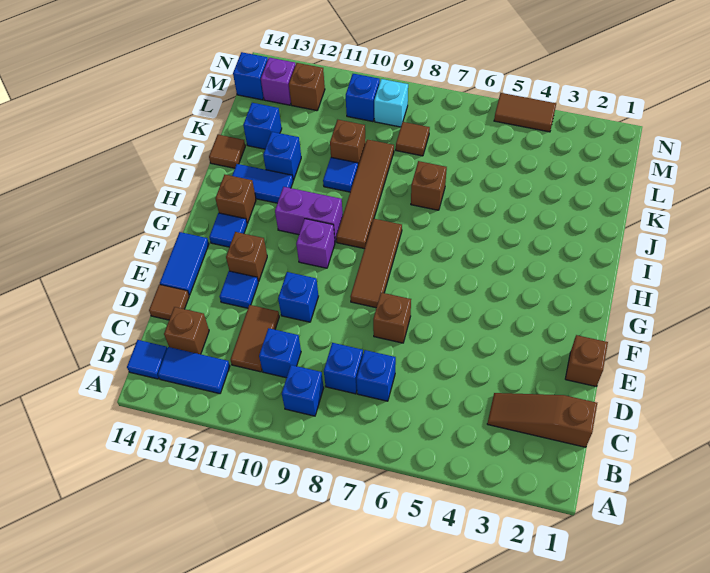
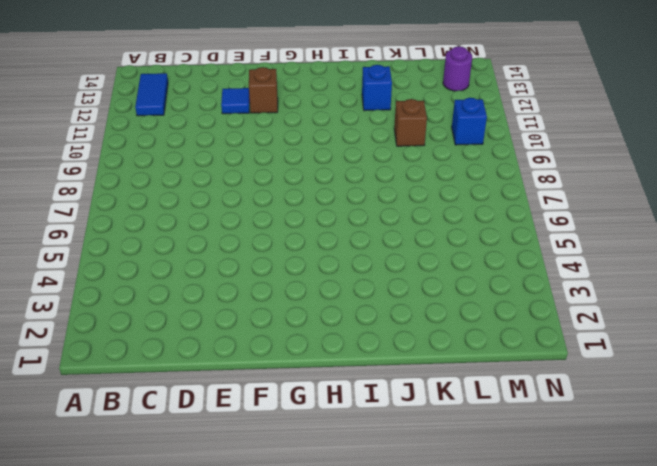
purple 1x1 round brick [443,46,472,91] -> purple 1x1 brick [261,58,296,105]
none -> blue 1x1 brick [282,365,324,416]
none -> blue 1x1 tile [127,340,167,379]
none -> brown 1x3 slope [487,393,597,447]
none -> blue 1x1 brick [356,350,396,401]

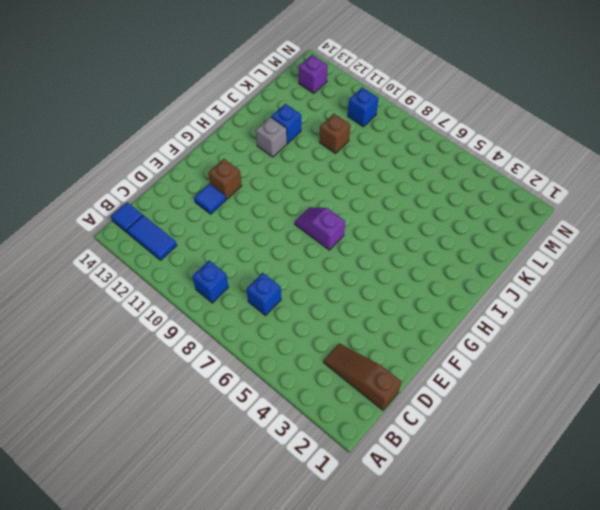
purple 1x2 slope [295,207,345,250] -> brown 1x3 tile [350,219,402,308]
grey 1x1 brick [256,117,287,157] -> blue 1x2 tile [232,164,293,203]
none -> blue 1x1 brick [324,343,363,394]
none -> blue 1x1 brick [259,328,301,378]
none -> brown 1x2 tile [230,305,279,372]
none -> brown 1x1 brick [164,307,209,354]

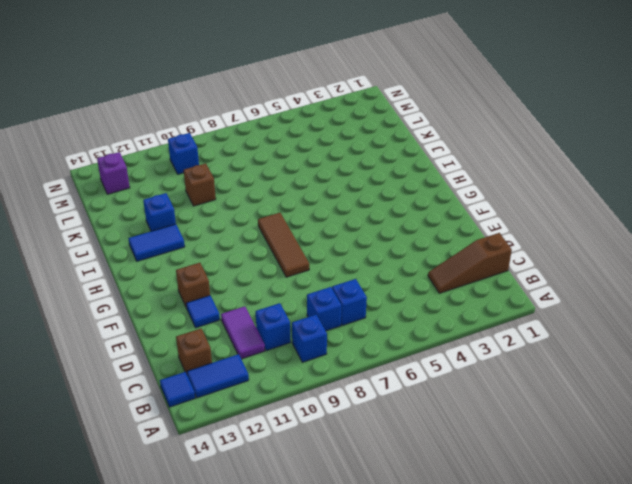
purple 1x2 tile [221,306,265,359] -> brown 1x2 tile [230,305,279,372]
none -> brown 1x1 tile [149,285,189,320]
none -> brown 1x1 brick [565,335,608,386]
none -> brown 1x1 brick [373,293,411,343]
none -> blue 1x1 brick [278,272,318,322]

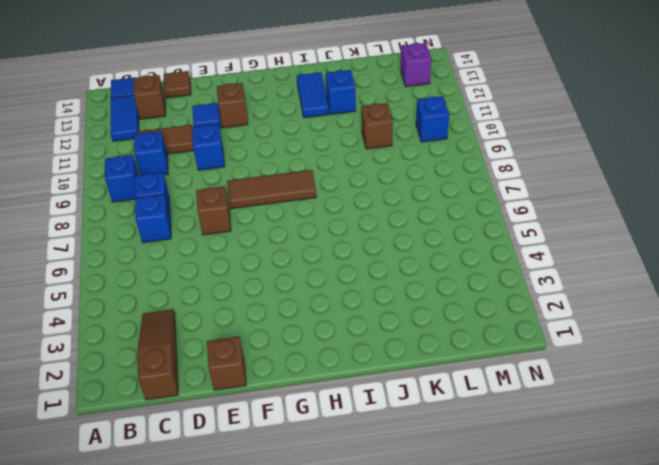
none -> blue 1x2 tile [160,232,209,295]
none -> purple 1x1 brick [296,219,335,268]
none -> blue 1x1 tile [209,213,247,247]
none -> brown 1x4 tile [336,139,394,249]

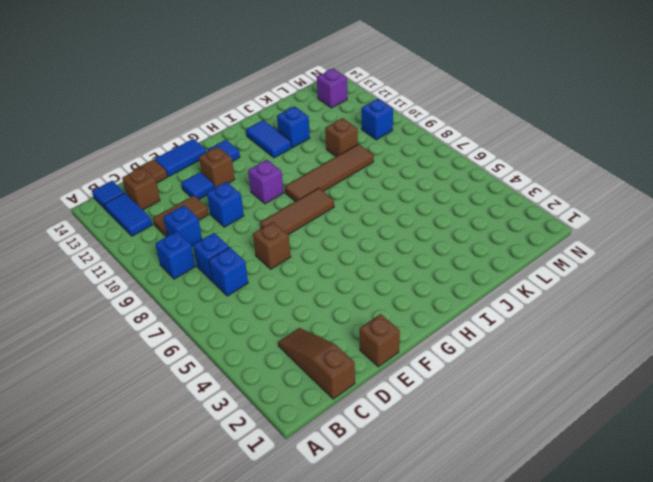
none -> purple 1x2 brick [275,187,343,242]
none -> brown 1x1 brick [216,175,256,224]
none -> brown 1x1 brick [411,161,447,210]
none -> blue 1x1 tile [323,157,358,192]

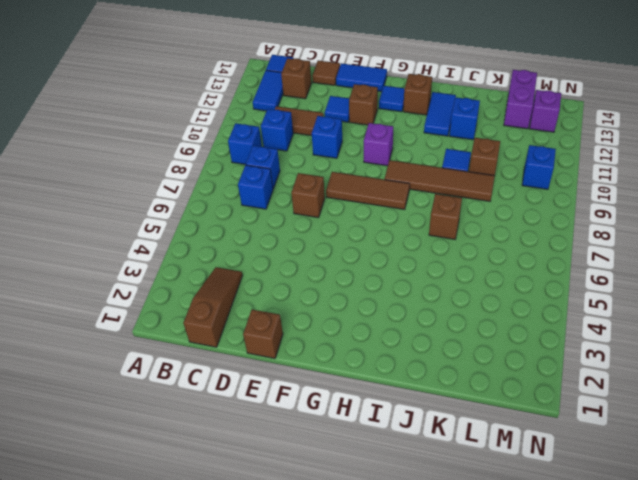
purple 1x2 brick [504,70,537,129] -> purple 1x2 brick moved to [275,187,343,242]
none -> brown 1x1 tile [209,135,245,168]
none -> blue 1x1 brick [243,103,282,149]
none -> brown 1x1 tile [396,122,430,156]
none -> cyan 1x1 brick [374,79,408,127]

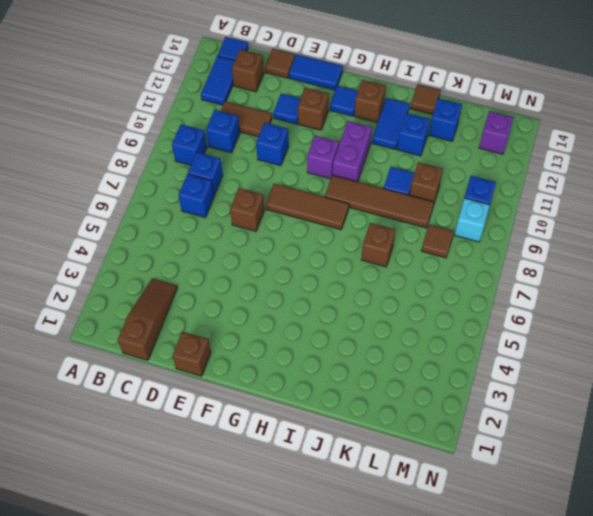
none -> brown 1x1 brick [289,63,325,111]
none -> blue 1x1 brick [233,52,268,100]
none -> brown 1x2 tile [494,93,556,132]

